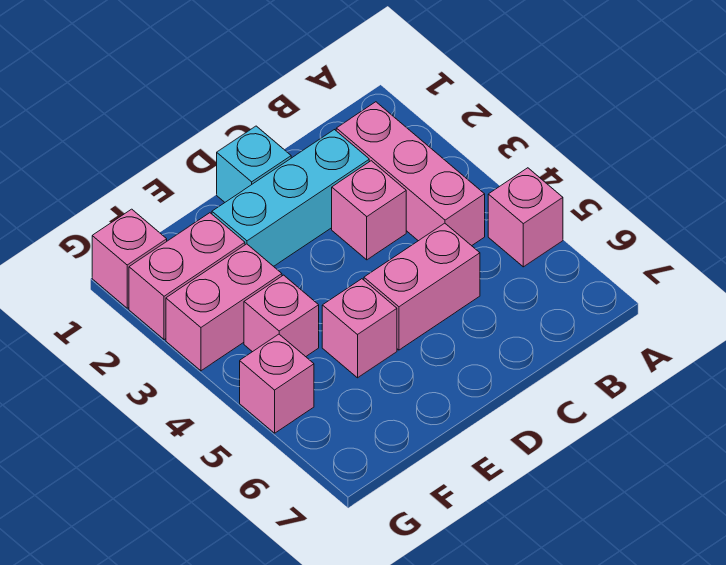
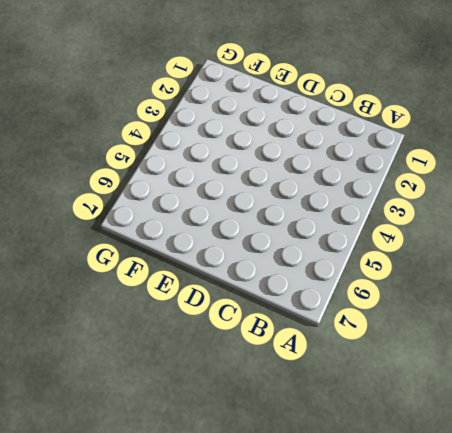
none -> pink 1x1 brick [488,168,563,267]
none -> pink 1x3 brick [336,102,485,246]
none -> cyan 1x3 brick [212,130,369,266]

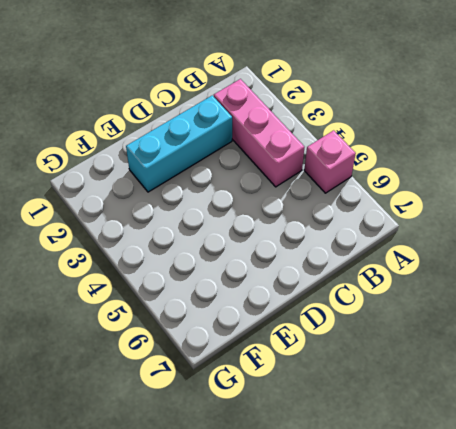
none -> pink 1x1 brick [332,161,406,260]
none -> pink 1x2 brick [364,223,480,350]
none -> cyan 1x1 brick [217,126,291,202]

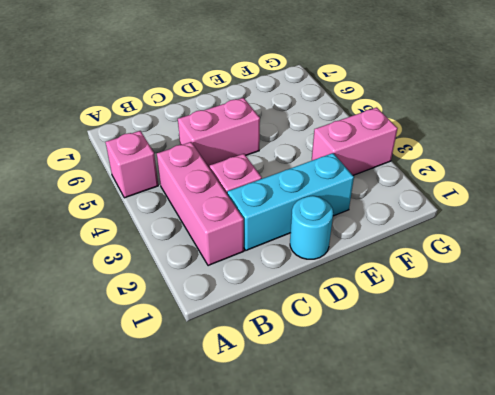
cyan 1x1 round brick [290,196,333,259] -> cyan 1x1 brick [217,126,291,202]
none -> pink 1x1 brick [322,279,397,378]
none -> pink 1x2 brick [129,213,245,340]
none -> pink 1x1 brick [244,275,319,357]

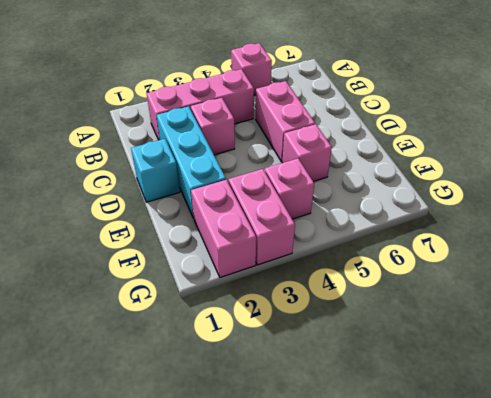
none -> pink 1x1 brick [92,209,167,308]
none -> pink 1x1 brick [240,334,314,433]

